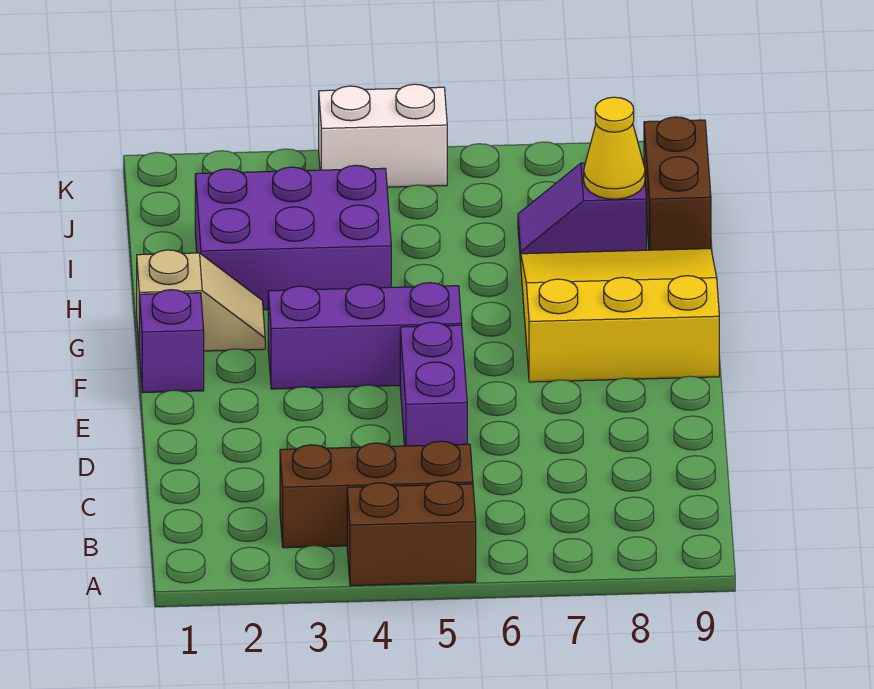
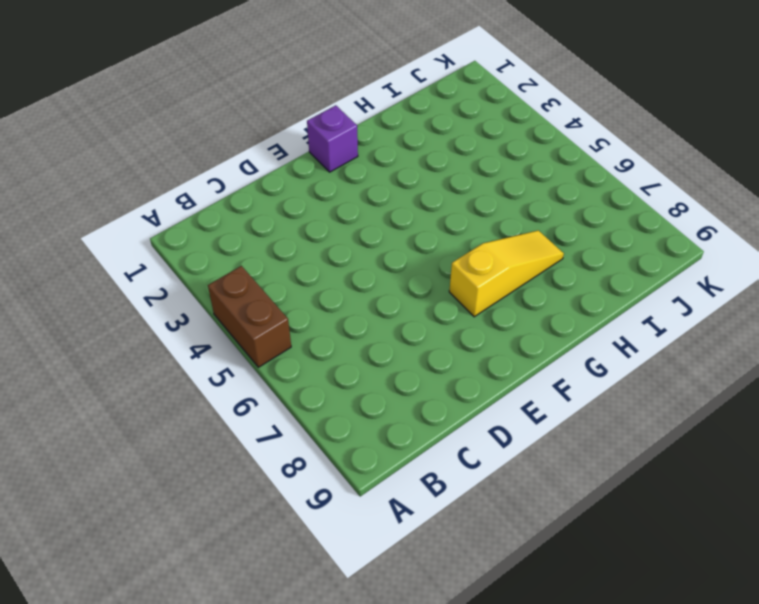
yellow 1x3 slope [449,230,564,317] -> yellow 3x3 slope [521,249,719,382]
none -> brown 1x3 brick [280,441,473,548]
none -> purple 1x2 brick [400,322,467,446]
none -> purple 1x3 brick [268,283,462,389]

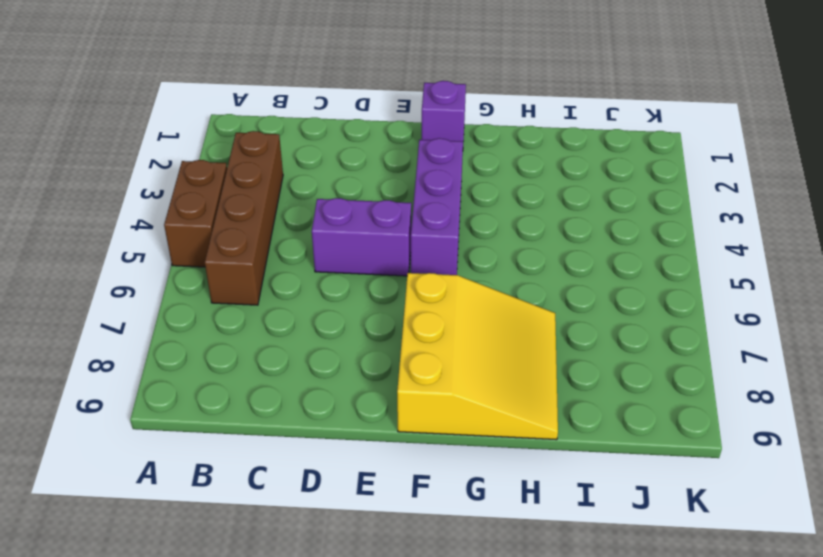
brown 1x4 brick [205,131,283,305] -> brown 1x3 brick [280,441,473,548]
none -> tan 1x2 slope [137,250,265,351]
none -> purple 2x3 brick [195,165,391,310]
none -> purple 1x2 slope [518,162,646,262]

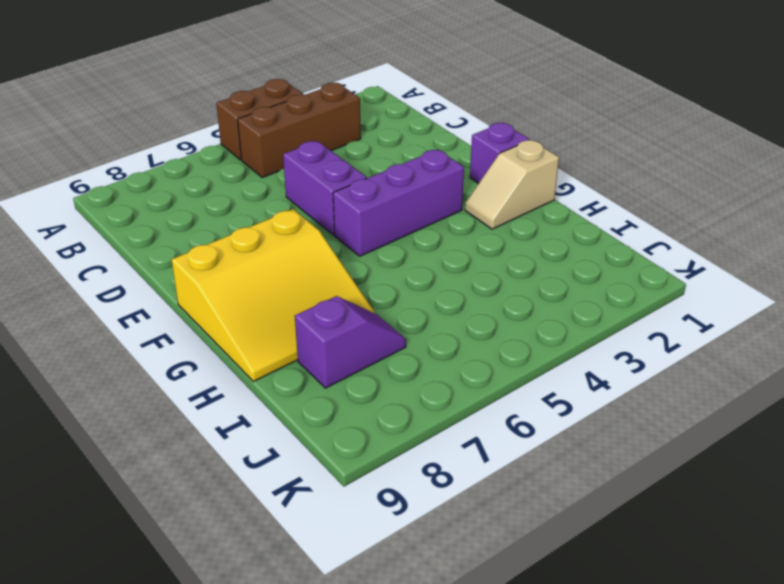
none -> purple 2x3 brick [195,165,391,310]
none -> brown 1x2 brick [644,117,711,250]
none -> white 1x2 brick [319,84,447,187]

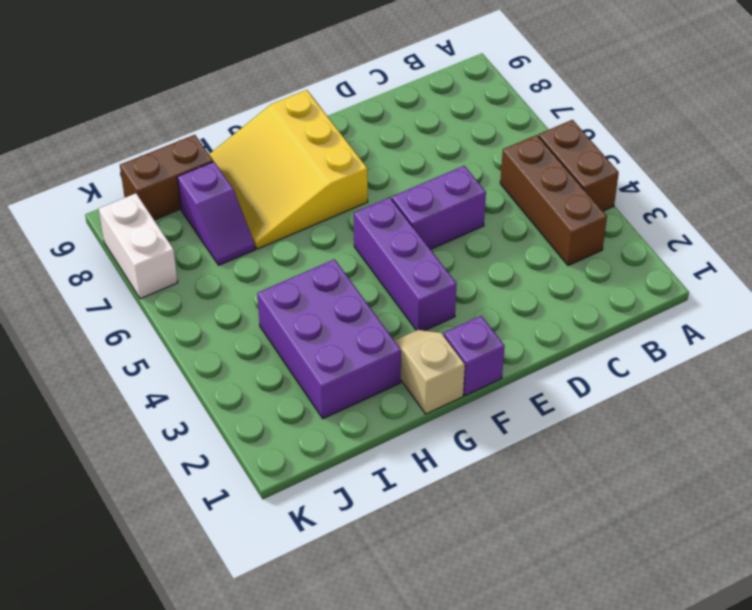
white 1x2 brick [99,193,178,299] -> white 1x2 brick moved to [319,84,447,187]
none -> yellow 1x1 cone [584,97,645,199]

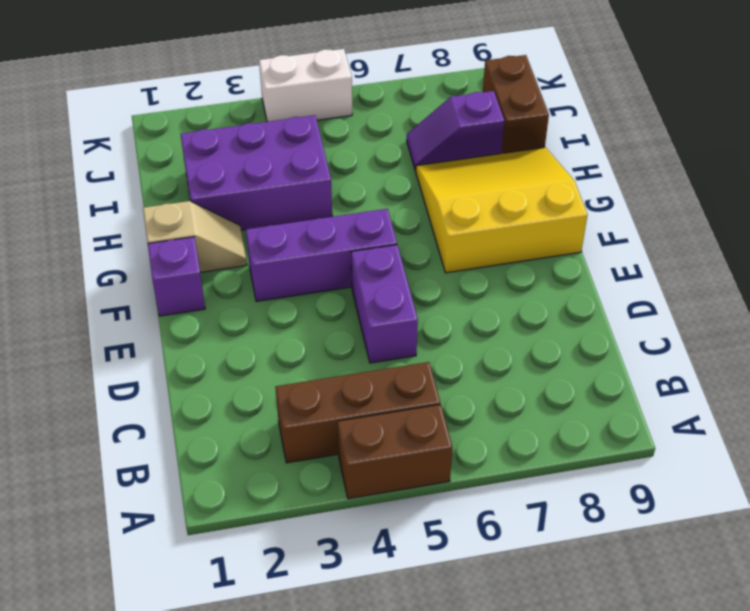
none -> yellow 1x1 cone [584,97,645,199]

